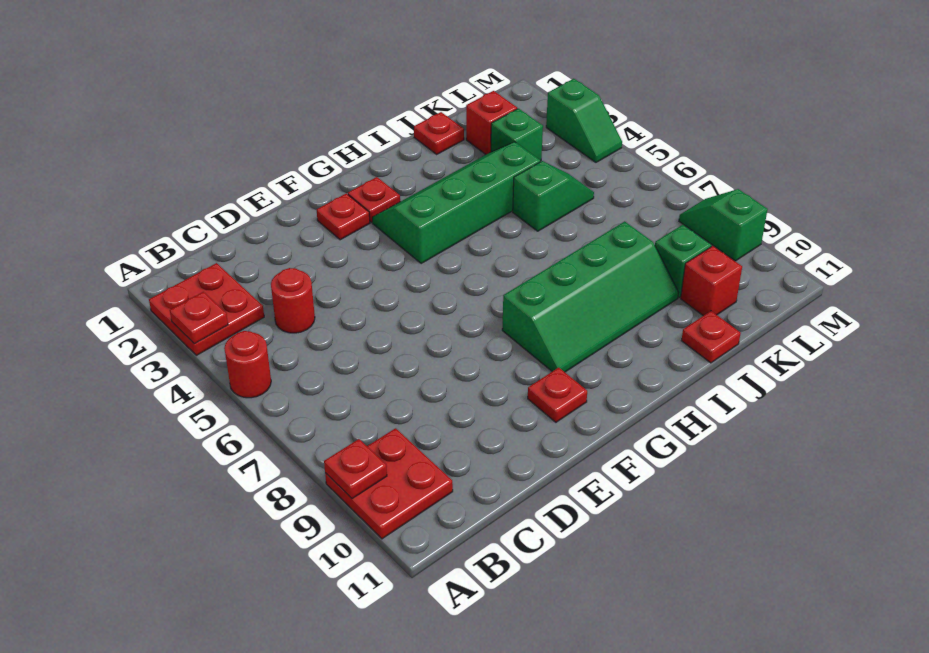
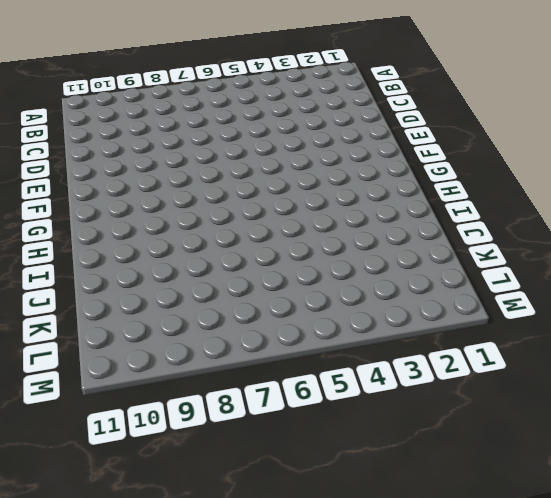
none -> red 2x2 plate [149,263,264,355]
none -> red 1x1 round brick [224,331,271,398]
none -> red 2x2 plate [325,428,453,539]

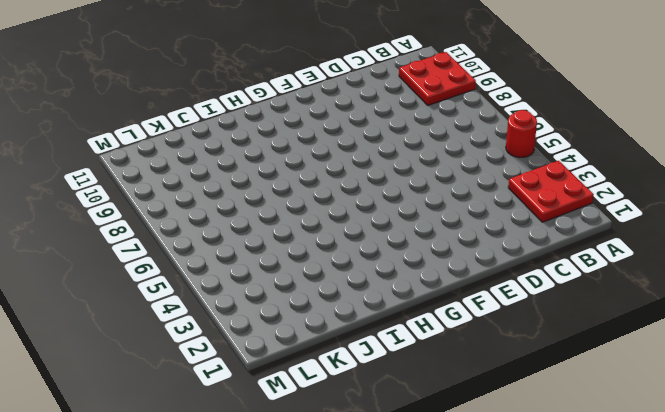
none -> red 1x1 round brick [271,268,315,333]
none -> red 1x1 plate [317,193,370,240]
none -> red 1x1 plate [528,368,587,422]

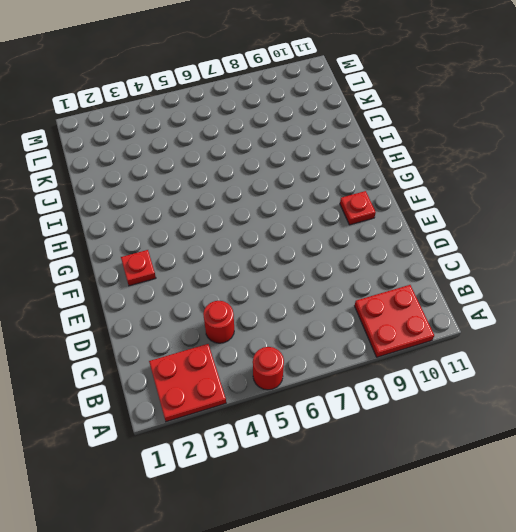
none -> red 1x1 plate [348,177,400,222]
none -> green 2x4 slope [372,142,540,263]
none -> green 2x4 slope [502,221,678,372]

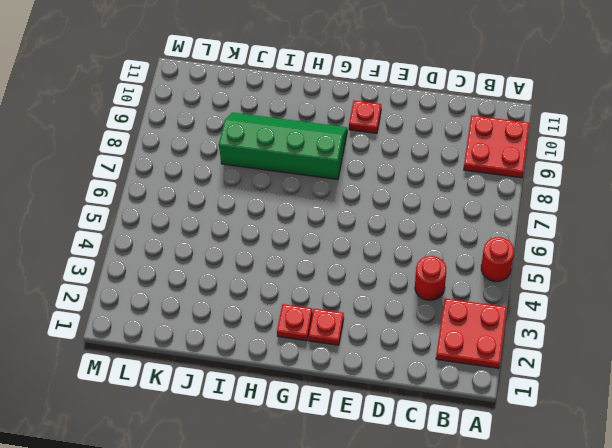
none -> green 2x4 slope [372,142,540,263]
none -> red 1x1 plate [414,112,464,154]
none -> green 1x2 slope [513,161,594,231]

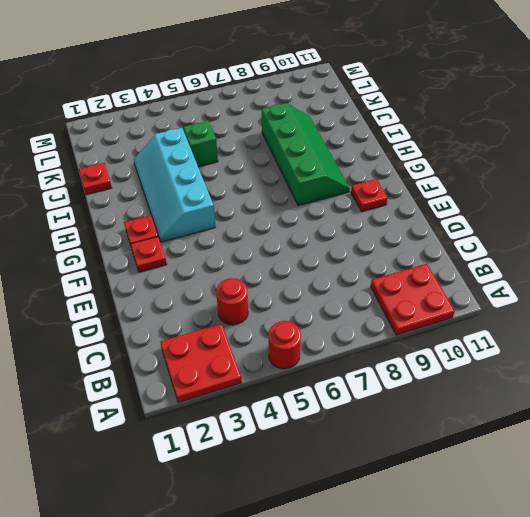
cyan 2x4 slope [134,128,215,242] -> green 2x4 slope [372,142,540,263]
none -> red 1x1 plate [681,311,741,363]
none -> red 1x1 brick [466,91,517,154]
none -> green 1x1 brick [491,109,543,161]

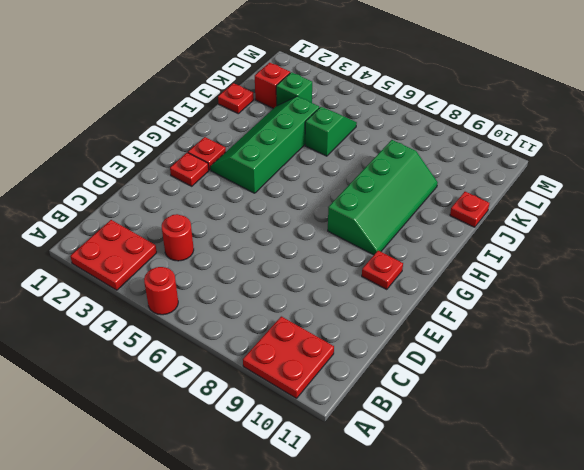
none -> green 1x1 brick [655,225,711,298]
none -> red 1x1 brick [681,246,742,316]
none -> green 1x2 slope [546,79,622,162]

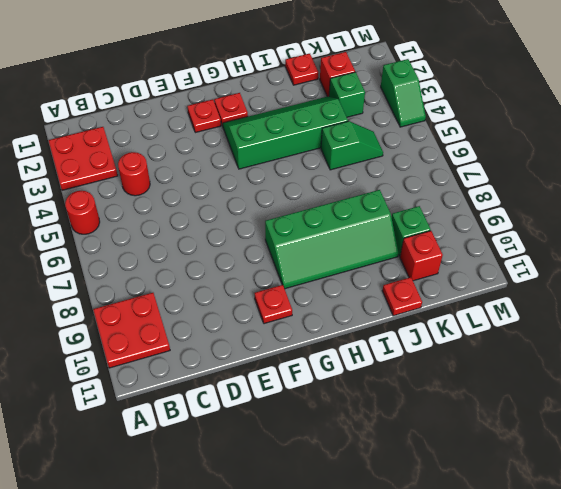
none -> green 1x2 slope [679,189,768,261]
none -> red 1x1 plate [170,292,228,344]
none -> red 1x1 plate [324,439,387,499]

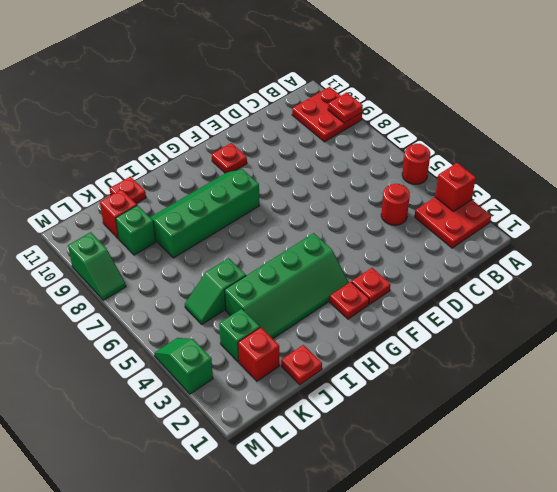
red 1x1 brick [435,163,476,211] -> red 1x1 plate [170,292,228,344]

